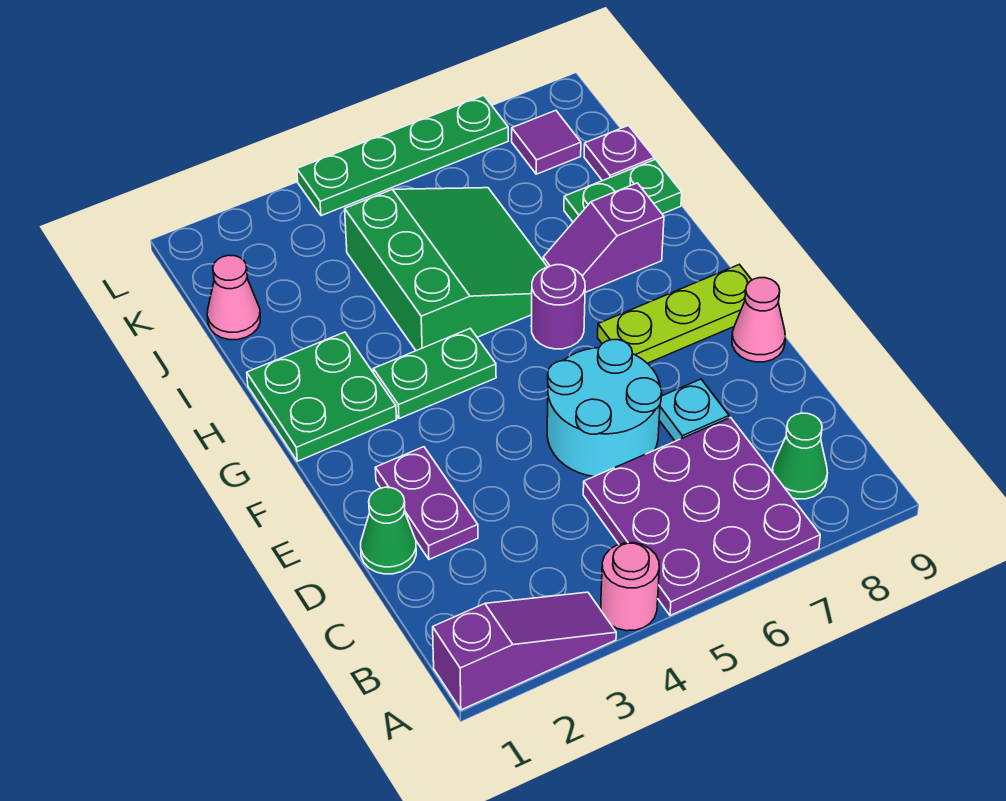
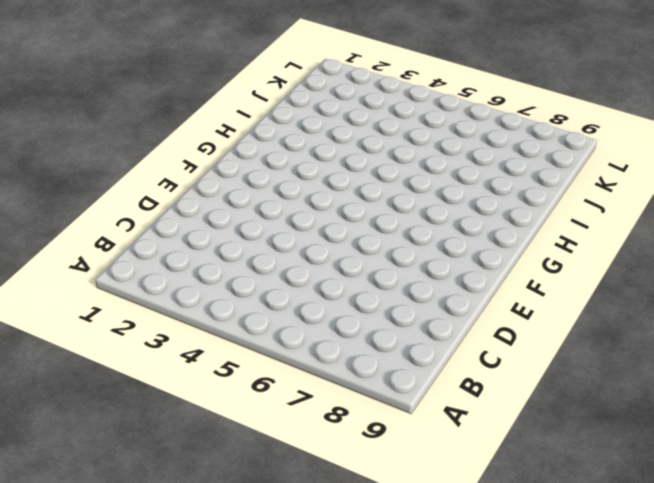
none -> purple 1x3 slope [433,592,616,710]
none -> pink 1x1 round brick [601,543,659,631]
none -> purple 3x3 plate [583,418,820,616]

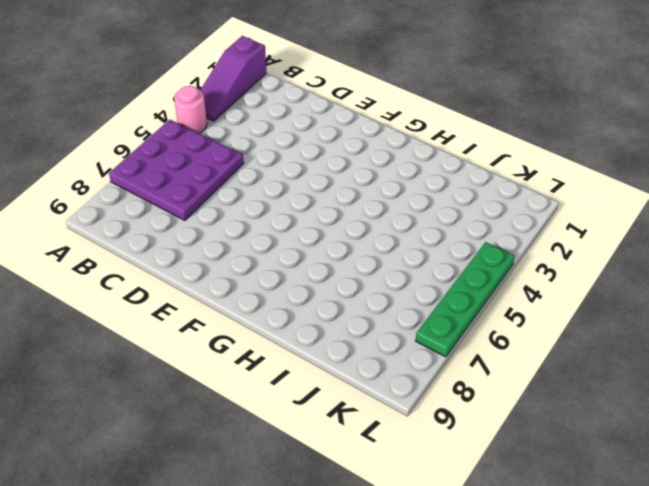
none -> green 1x1 cone [772,413,828,499]
none -> green 1x1 cone [361,487,416,574]
none -> purple 1x2 plate [375,447,478,559]

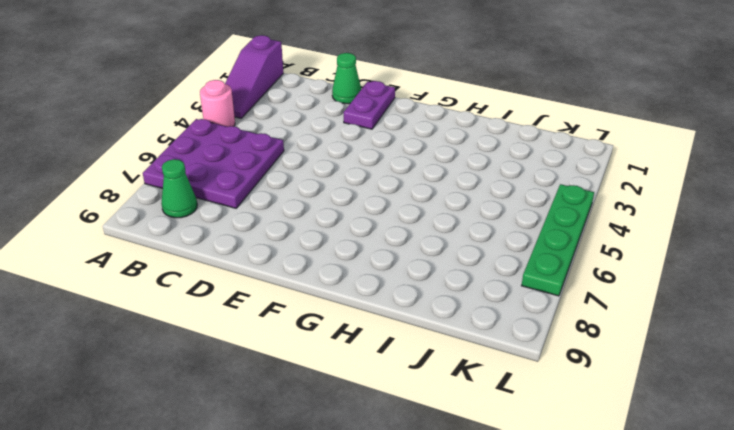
purple 1x2 plate [344,81,395,129] -> purple 1x2 plate turned to [375,447,478,559]
none -> cyan 2x2 round brick [547,340,662,476]
none -> cyan 1x1 plate [659,379,729,441]
none -> pink 1x1 cone [732,278,785,362]

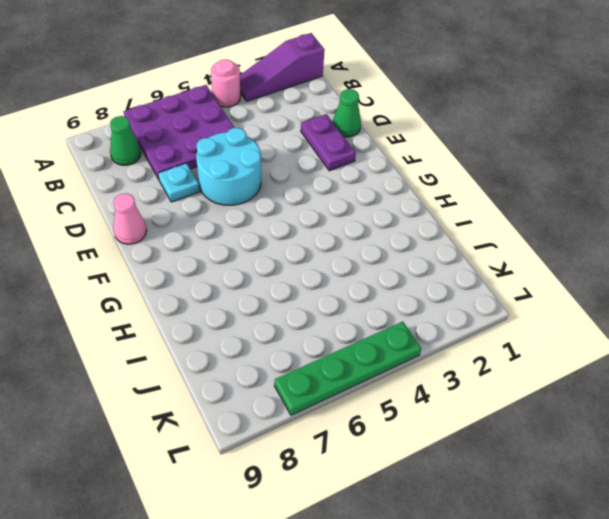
none -> lime 1x3 plate [598,265,752,363]
none -> green 2x2 plate [247,332,397,461]
none -> green 1x2 plate [373,328,496,419]

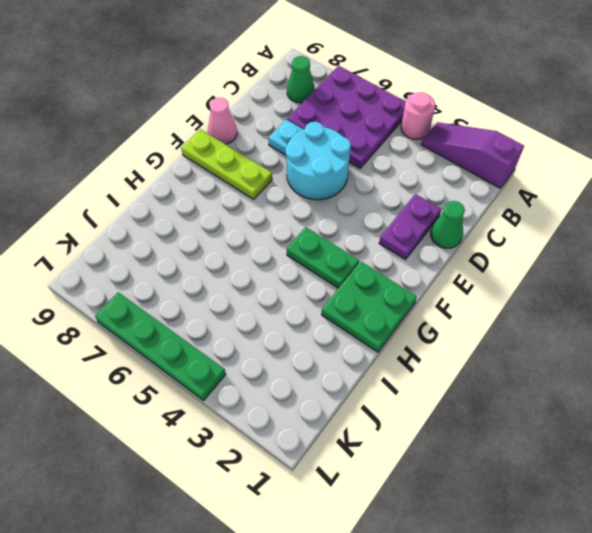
none -> purple 1x1 round brick [531,265,585,349]
none -> green 3x3 slope [345,188,547,351]
none -> purple 1x2 slope [543,183,664,292]

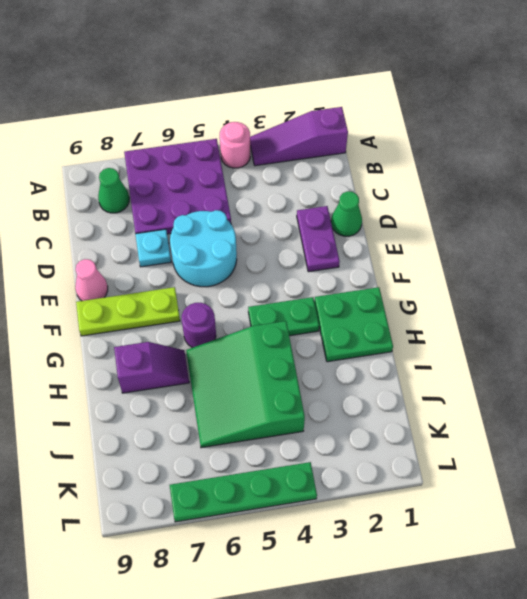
none -> green 1x2 plate [564,159,682,222]
none -> pink 1x1 cone [207,255,260,340]
none -> purple 1x1 plate [584,126,654,181]

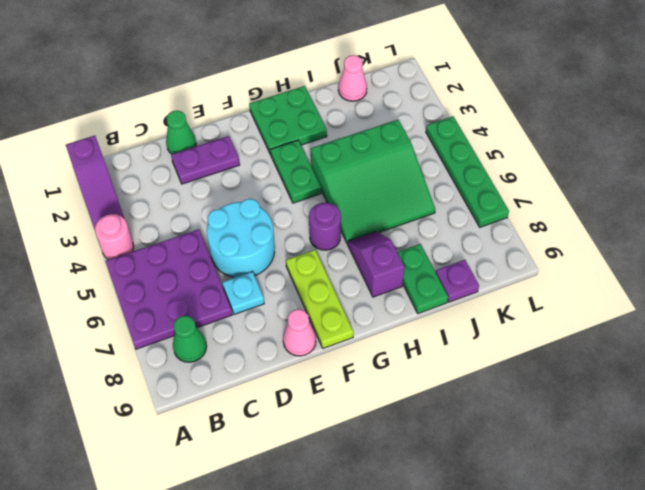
none -> purple 1x1 tile [512,110,581,174]

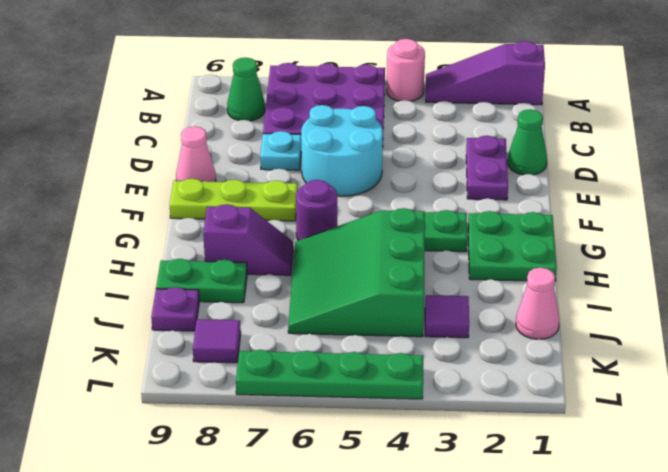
purple 1x1 tile [425,295,469,338] -> none

